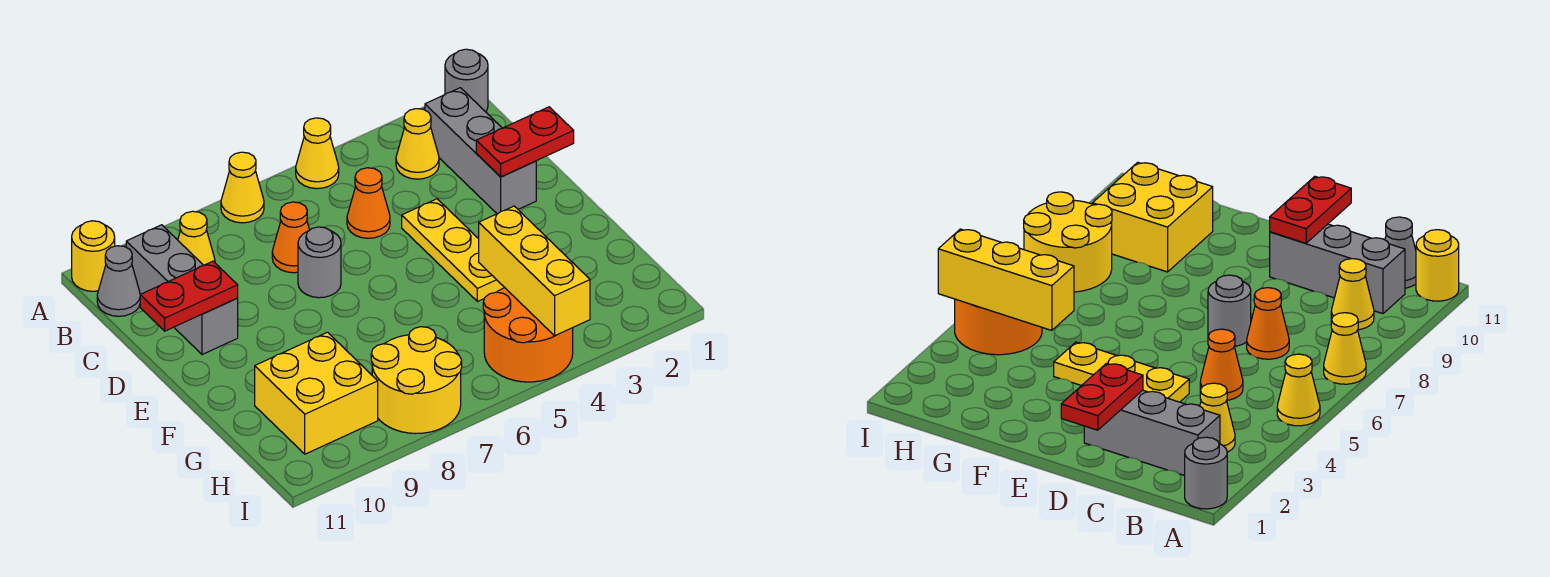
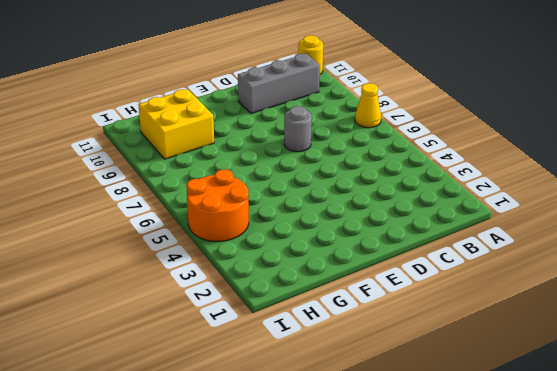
none -> grey 1x1 round brick [445,49,488,112]
none -> yellow 1x1 cone [296,118,339,189]
none -> grey 1x3 brick [425,88,536,214]

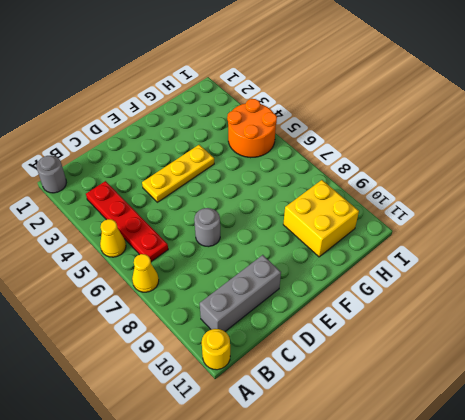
red 1x4 plate [86,181,168,262] -> yellow 1x1 cone [396,109,439,179]
none -> grey 1x3 brick [425,88,536,214]
none -> yellow 1x1 cone [178,211,215,265]
none -> grey 1x1 cone [97,246,140,316]

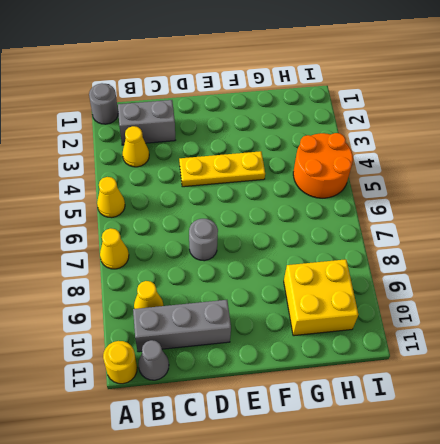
grey 1x2 brick [118,100,175,145] -> grey 1x3 brick [425,88,536,214]
none -> orange 1x1 cone [347,168,390,238]
none -> orange 1x1 cone [272,202,309,273]
none -> yellow 2x2 round brick [371,327,462,433]

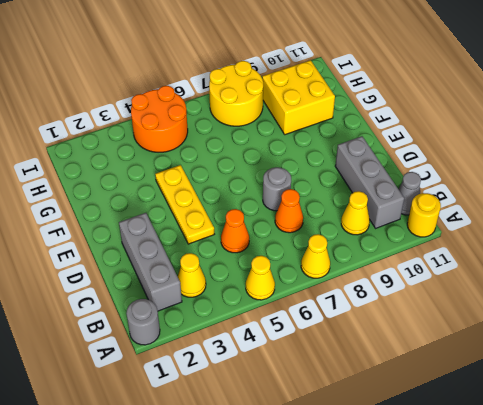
none -> red 1x2 plate [476,107,574,177]
none -> red 1x2 plate [140,261,238,331]
none -> yellow 1x3 brick [479,206,590,336]

